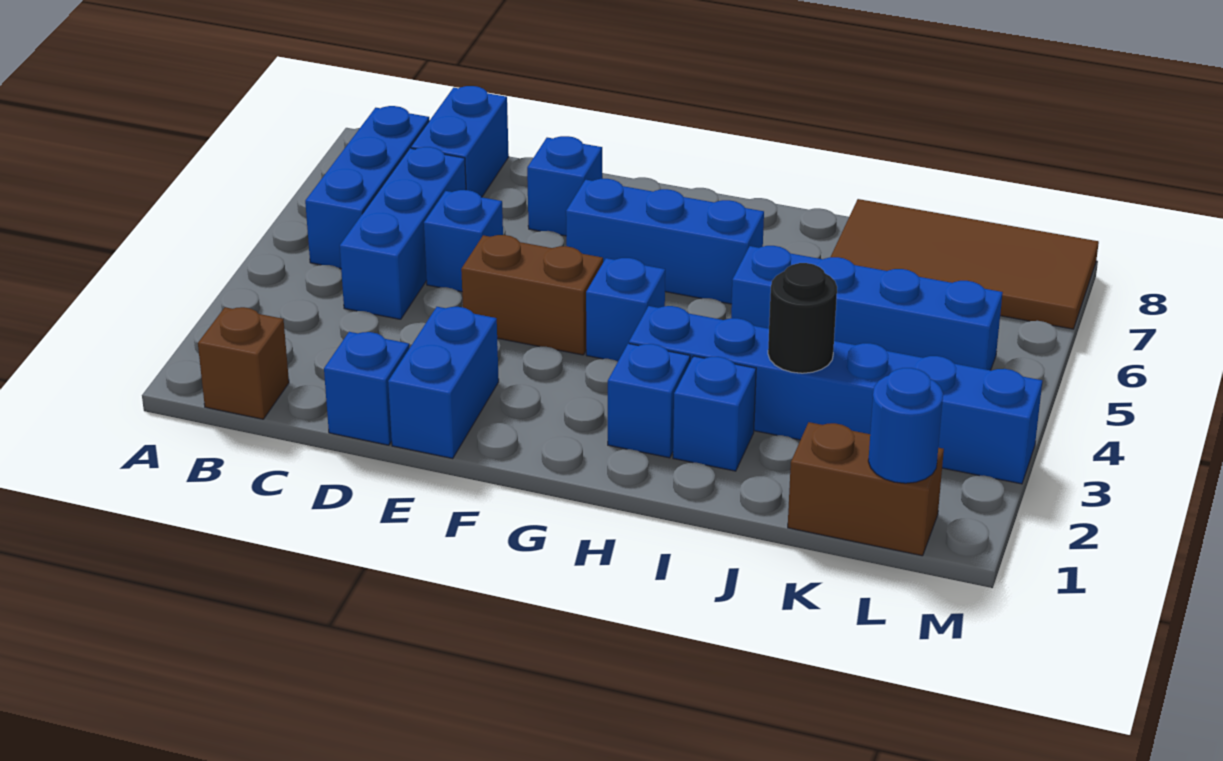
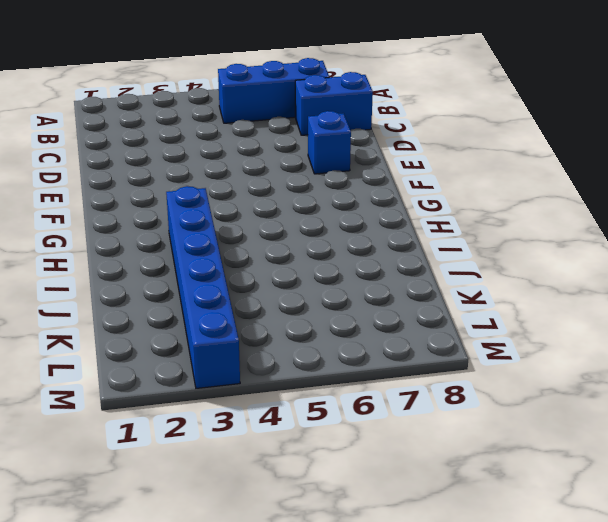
none -> brown 1x1 brick [198,307,289,419]
none -> blue 1x3 brick [340,147,466,319]
none -> blue 1x1 brick [324,332,409,445]

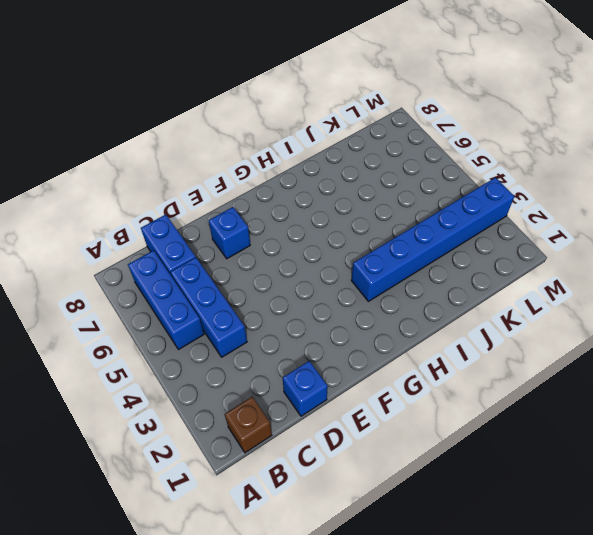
none -> blue 1x1 brick [424,190,503,292]
none -> blue 1x2 brick [388,307,499,458]
none -> brown 1x2 brick [461,235,603,355]

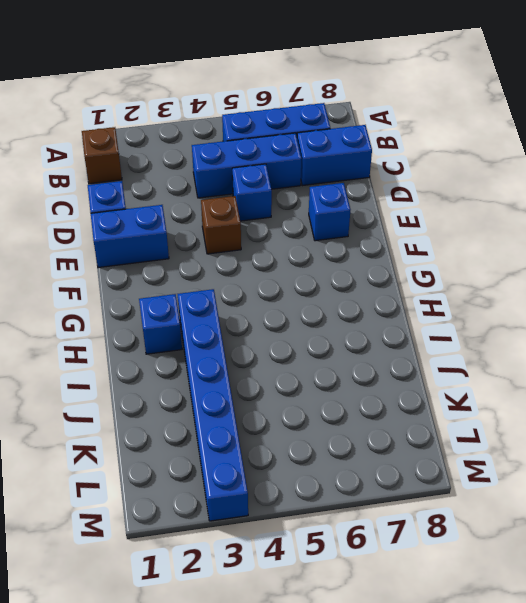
brown 1x1 brick [201,196,241,254] -> brown 1x2 brick [461,235,603,355]
none -> blue 1x3 brick [566,178,764,304]
none -> blue 1x1 brick [586,258,665,361]
none -> blue 1x1 brick [673,356,756,471]

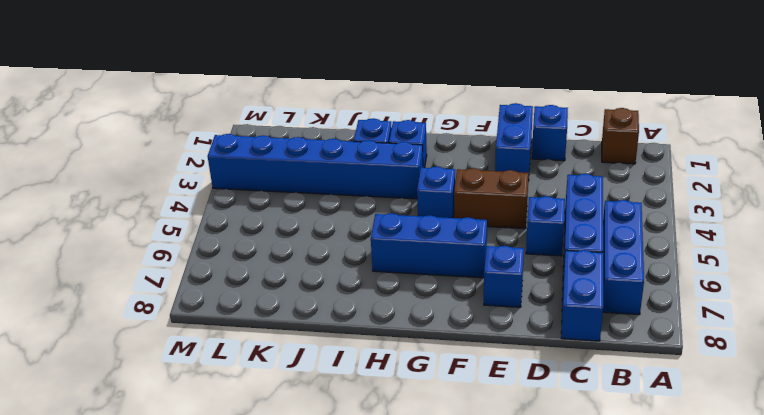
none -> blue 1x4 brick [731,246,1003,370]
none -> brown 2x4 tile [831,199,1099,329]
none -> brown 1x2 brick [788,422,944,556]

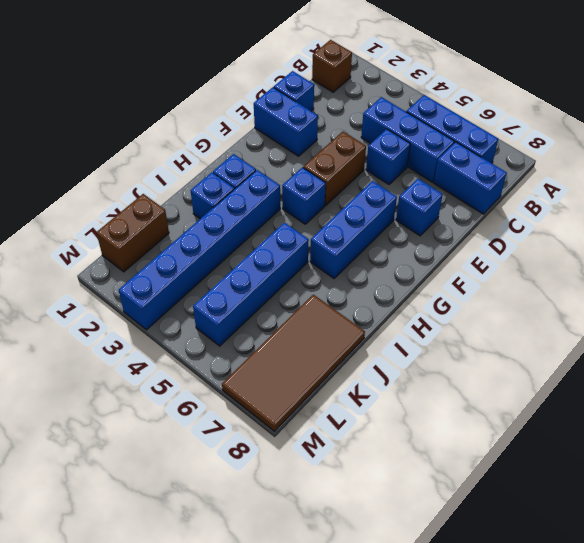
none -> black 1x1 round brick [768,263,837,373]
none -> blue 1x1 round brick [868,368,943,483]

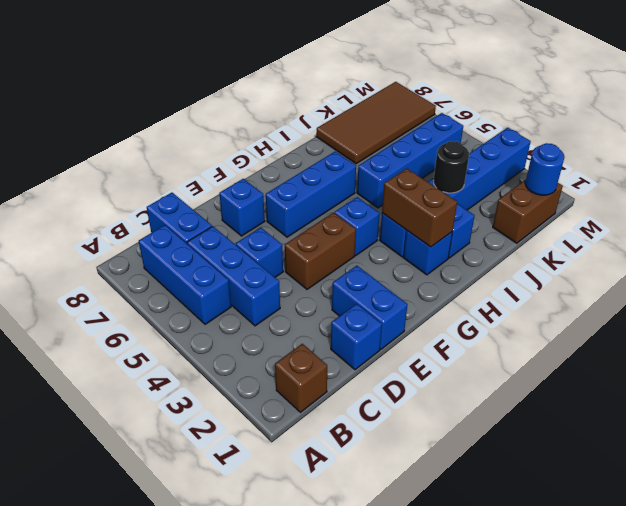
brown 1x2 brick [382,168,457,247] -> none

